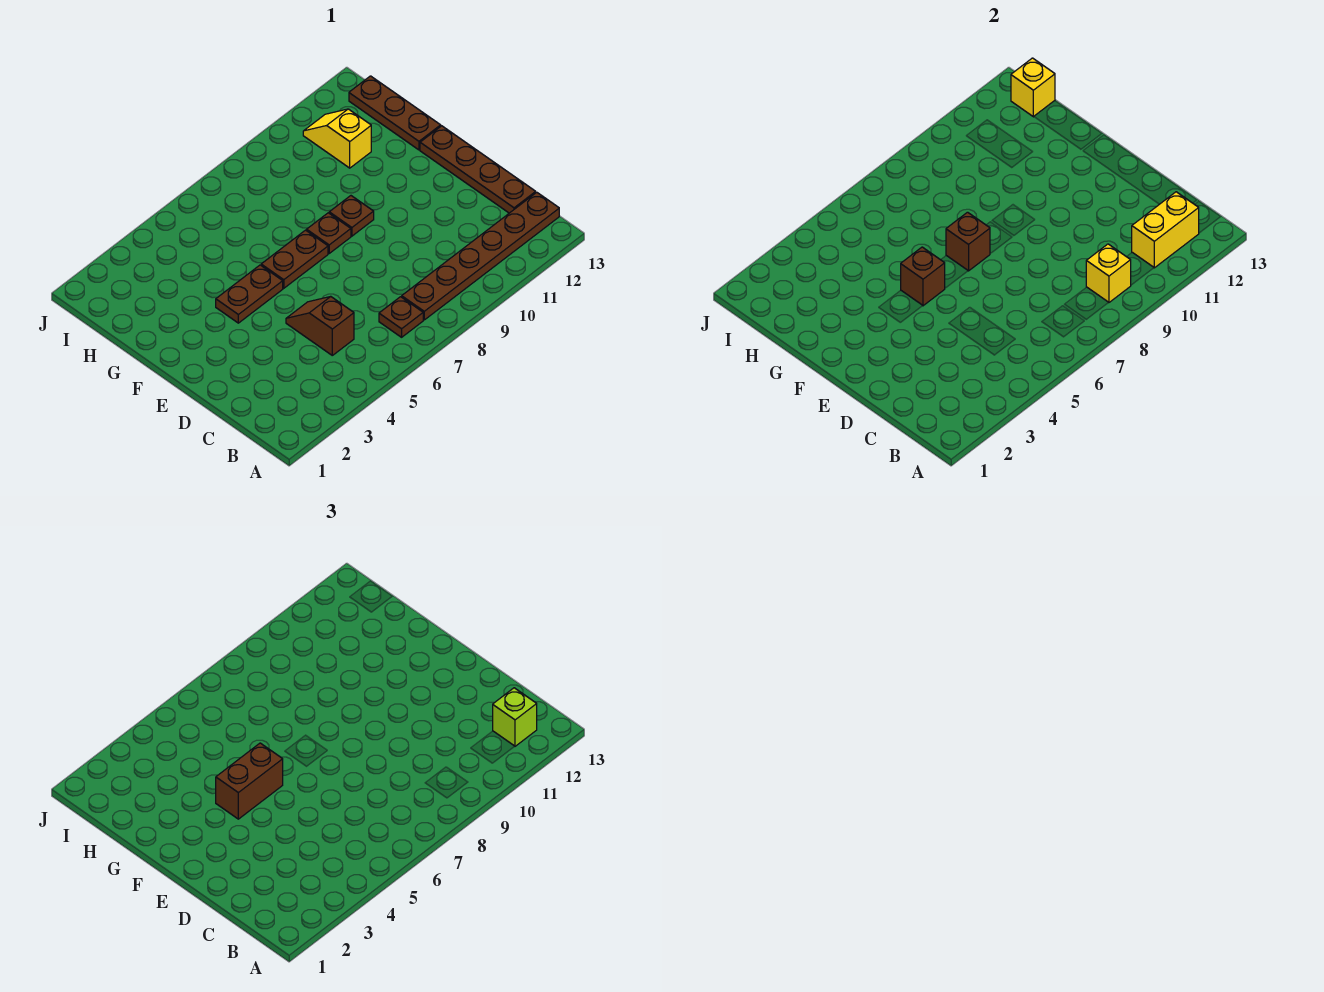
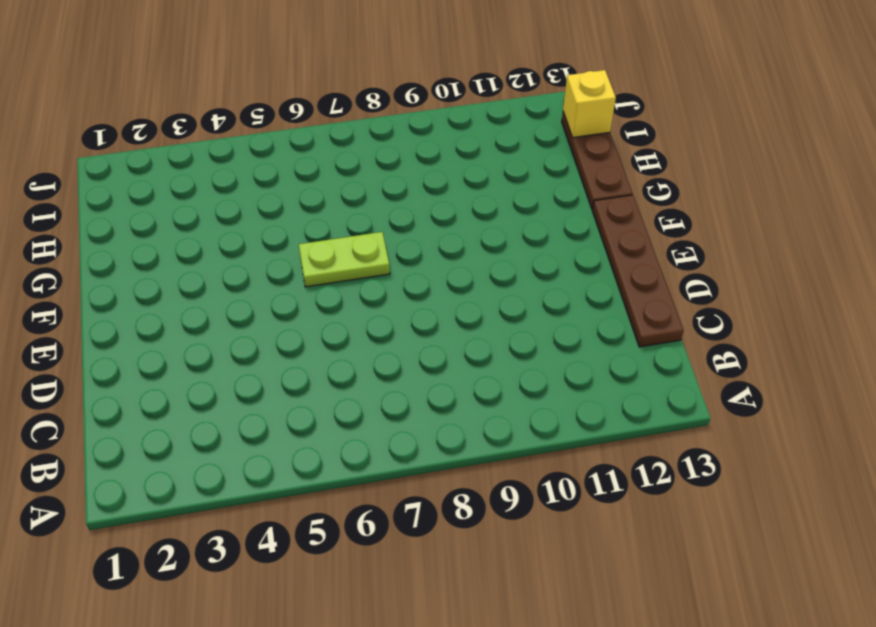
lime 1x2 plate [299,232,390,287] -> brown 1x2 plate [261,230,328,288]
none -> brown 1x1 plate [379,297,423,337]
none -> brown 1x6 plate [402,192,559,320]
none -> brown 1x2 slope [286,297,354,355]

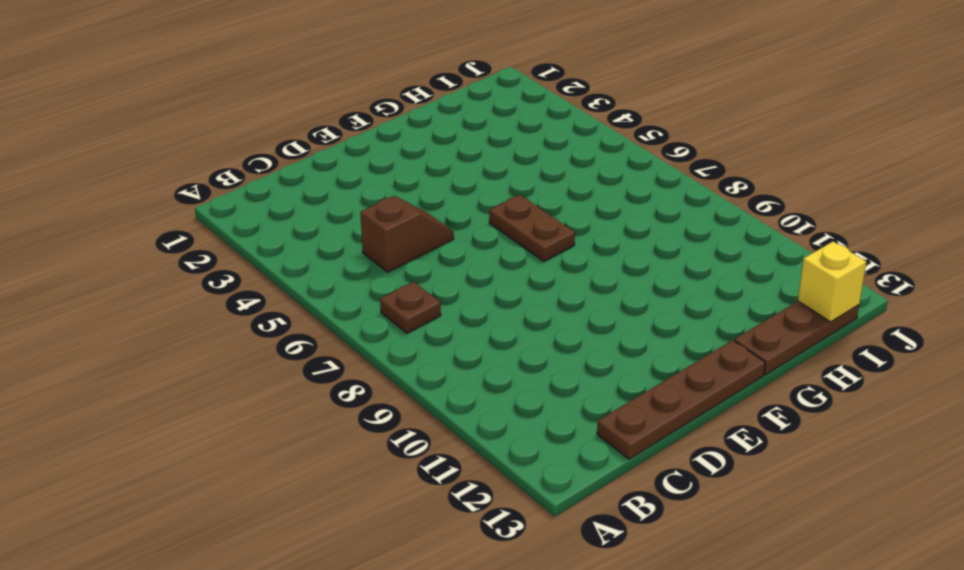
none -> brown 1x6 plate [402,192,559,320]
none -> brown 1x2 plate [216,265,283,323]
none -> brown 1x1 plate [307,213,351,253]

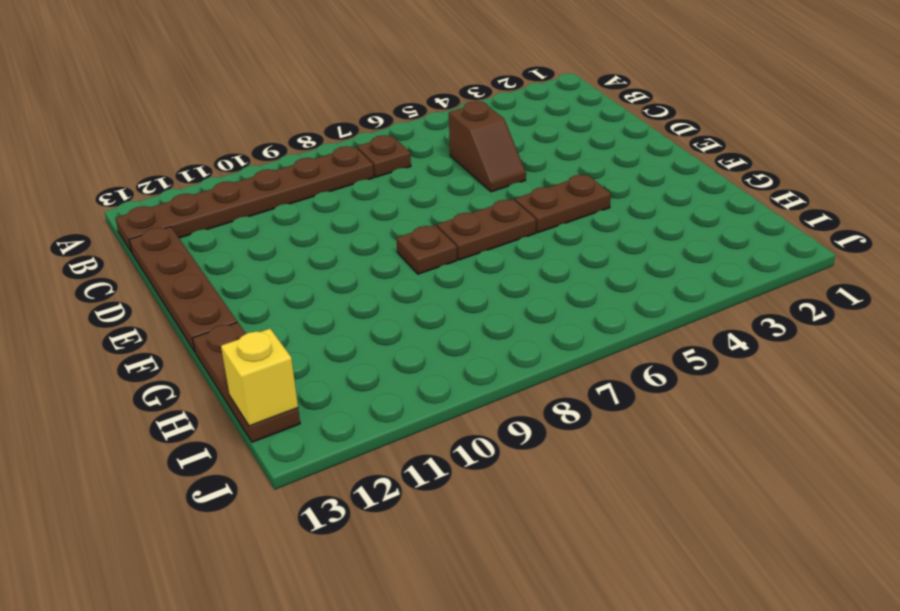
none -> brown 1x1 plate [329,196,374,236]
none -> yellow 1x2 slope [303,109,371,168]
none -> yellow 1x1 brick [1086,244,1131,303]

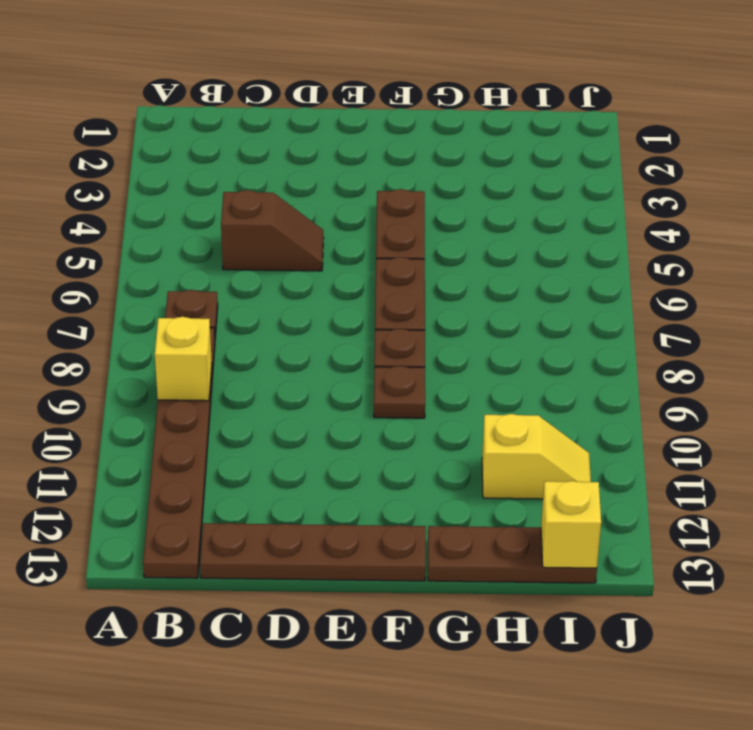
none -> yellow 1x2 brick [1132,192,1199,268]
none -> brown 1x1 brick [901,247,945,306]
none -> brown 1x1 brick [946,212,990,271]

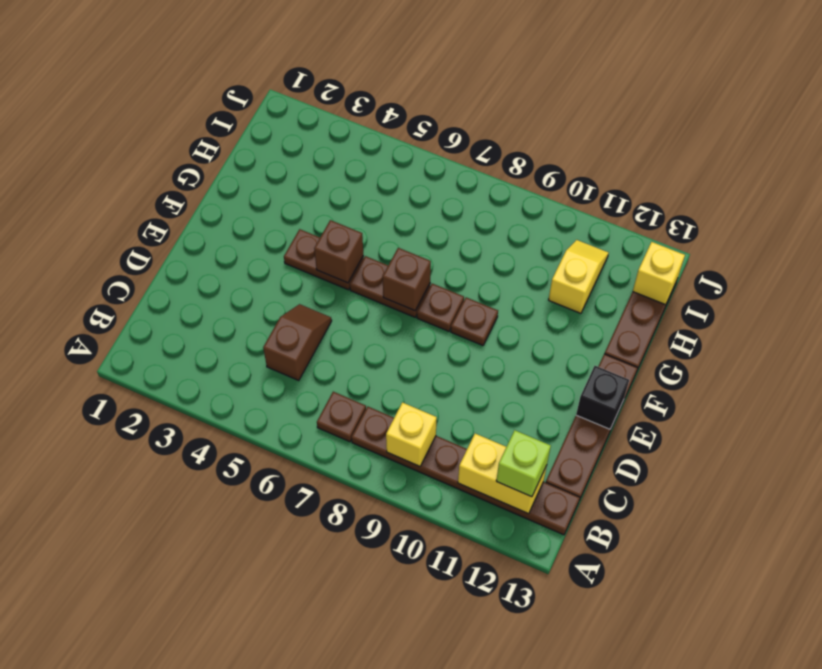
black 1x1 brick [576,366,629,429] -> none
none -> brown 1x2 brick [216,743,283,819]

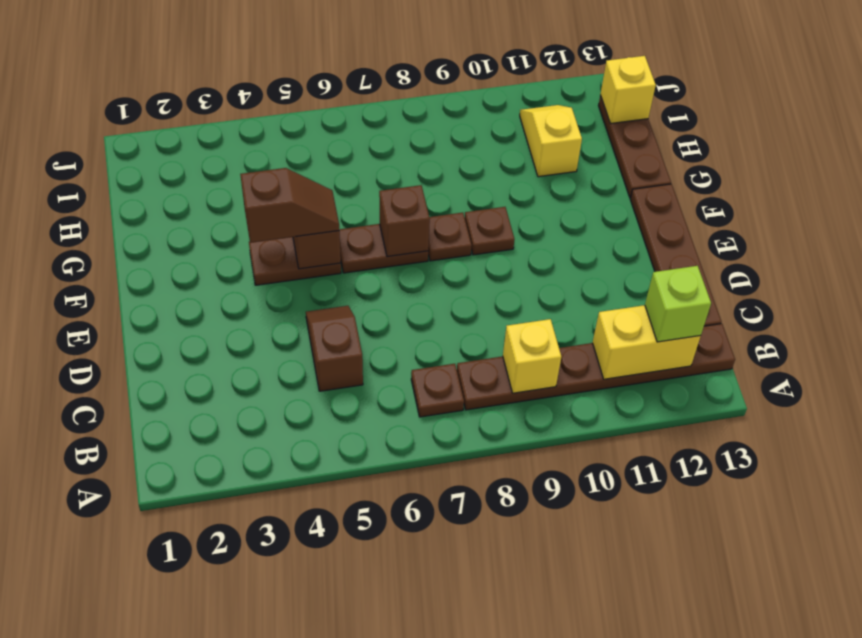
brown 1x2 slope [240,168,339,243] -> brown 1x2 brick [216,743,283,819]

